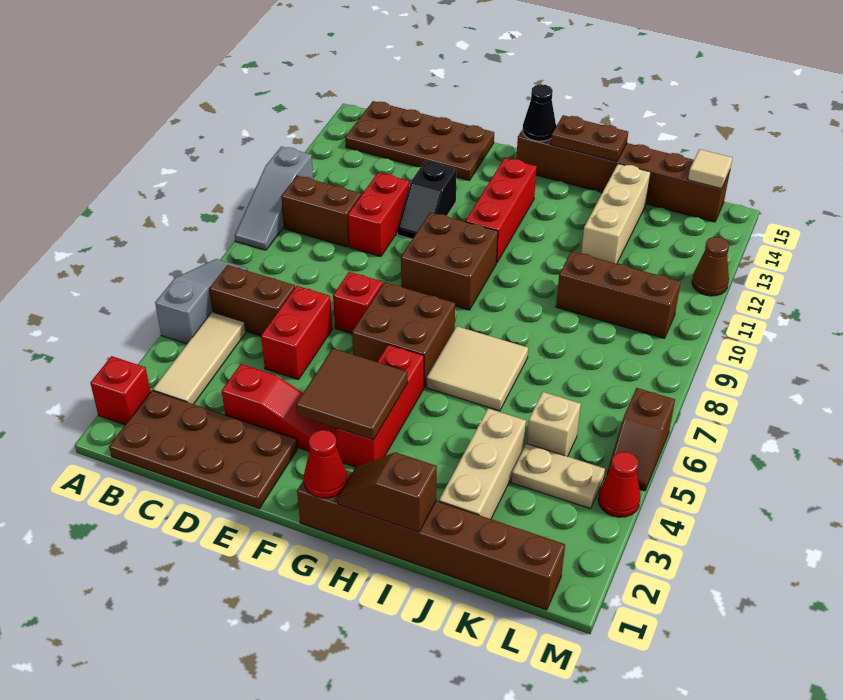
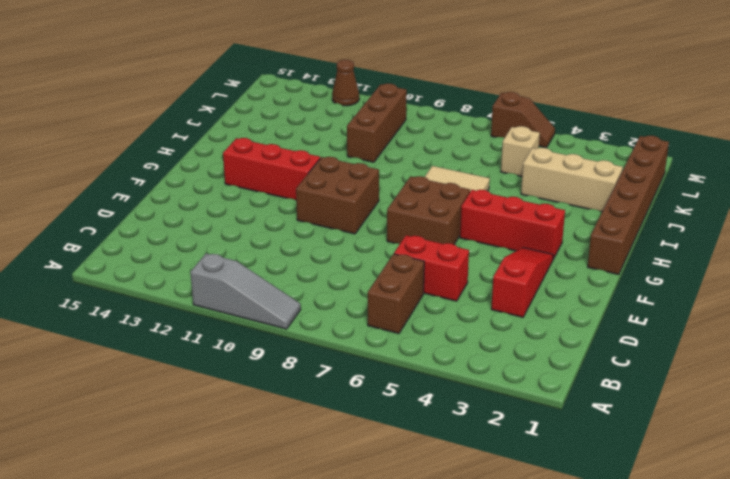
none -> red 1x1 brick [90,356,150,425]
none -> grey 1x3 slope [155,259,248,344]
none -> brown 2x4 plate [109,391,298,509]
none -> tan 1x3 tile [153,312,246,404]

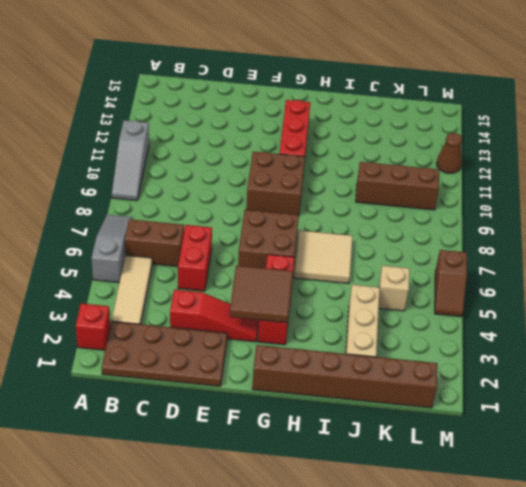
none -> brown 1x2 brick [281,176,361,247]
none -> brown 2x4 plate [345,101,494,181]
none -> red 1x2 brick [348,173,409,257]
none -> red 1x1 brick [333,272,383,334]

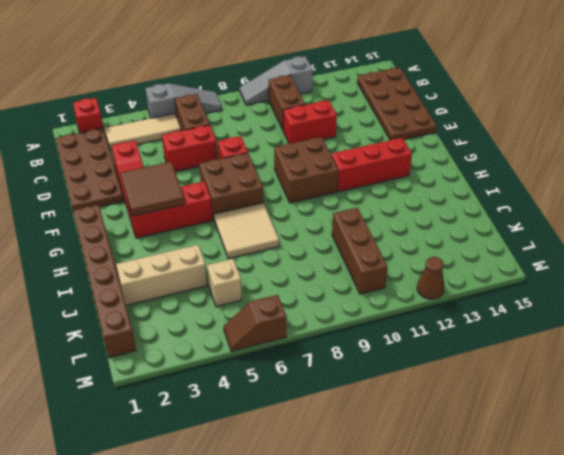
none -> black 1x2 slope [397,161,457,239]
none -> brown 1x6 brick [516,125,730,222]
none -> tan 1x3 brick [581,164,651,264]
none -> tan 1x2 plate [511,443,605,509]

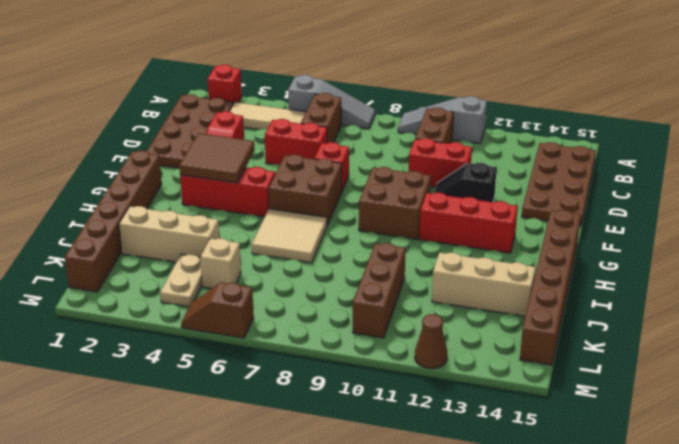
none -> red 1x1 cone [598,452,641,517]
none -> red 1x1 cone [304,430,347,498]
none -> black 1x1 cone [523,84,556,141]
none -> brown 1x2 slope [337,452,437,532]

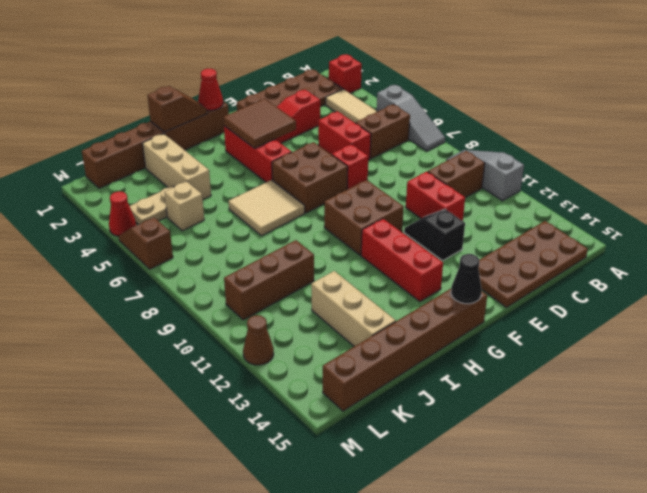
none -> brown 1x2 plate [551,115,628,162]
none -> tan 1x1 tile [688,149,732,189]

